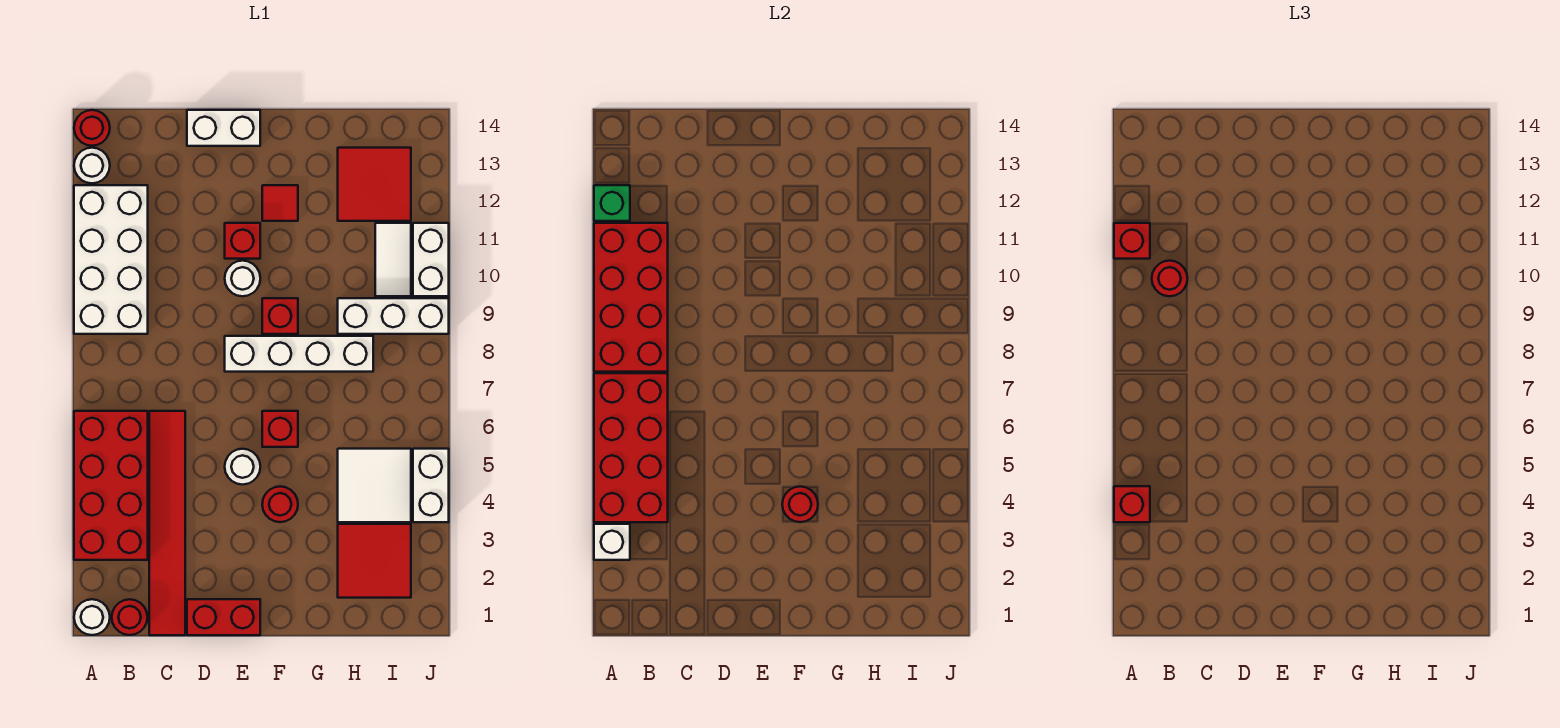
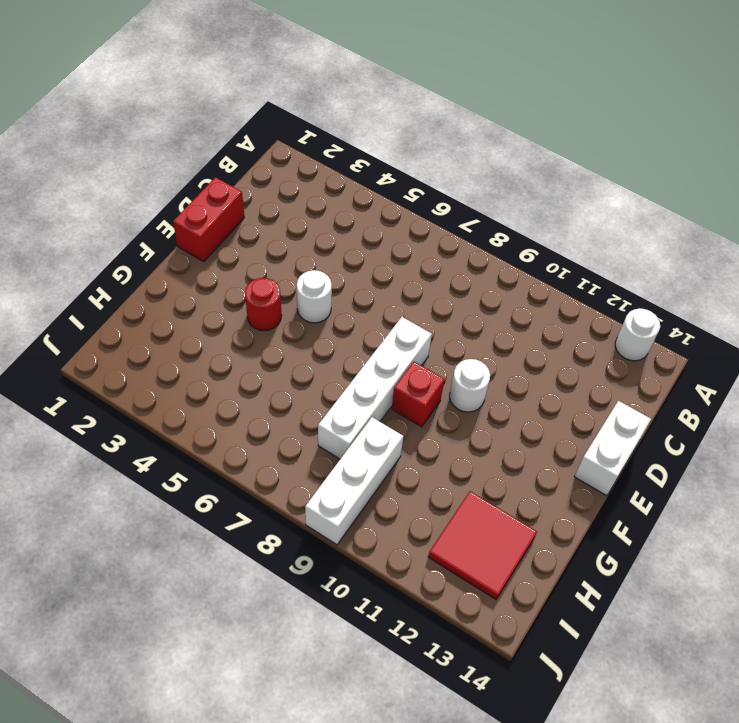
none -> white 1x1 round brick [74,599,110,635]
none -> red 2x4 brick [74,411,148,560]
none -> white 2x4 brick [74,185,148,334]
none -> red 1x1 round brick [74,110,110,146]

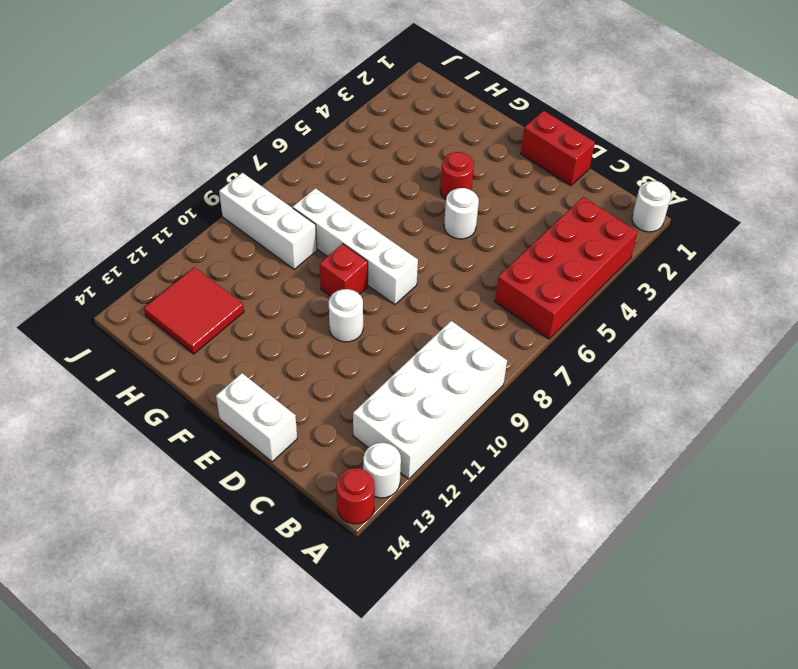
none -> red 1x1 round brick [112,599,148,635]
none -> red 1x6 tile [149,411,185,635]
none -> red 1x1 brick [225,223,260,259]
none -> red 1x1 brick [262,411,298,447]

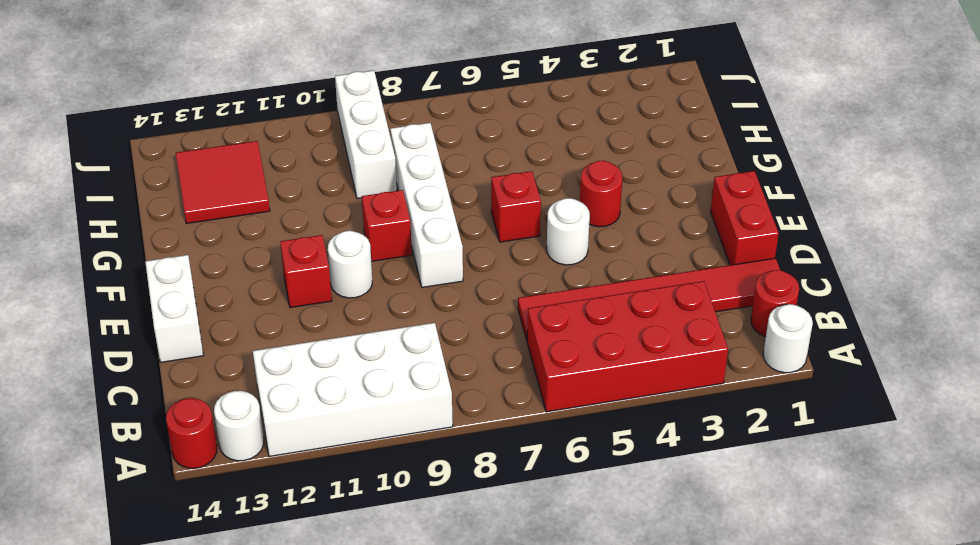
none -> red 1x1 tile [262,185,298,221]
none -> red 2x2 tile [338,524,411,598]
none -> white 2x2 tile [338,449,411,522]
none -> white 1x2 tile [375,223,411,296]

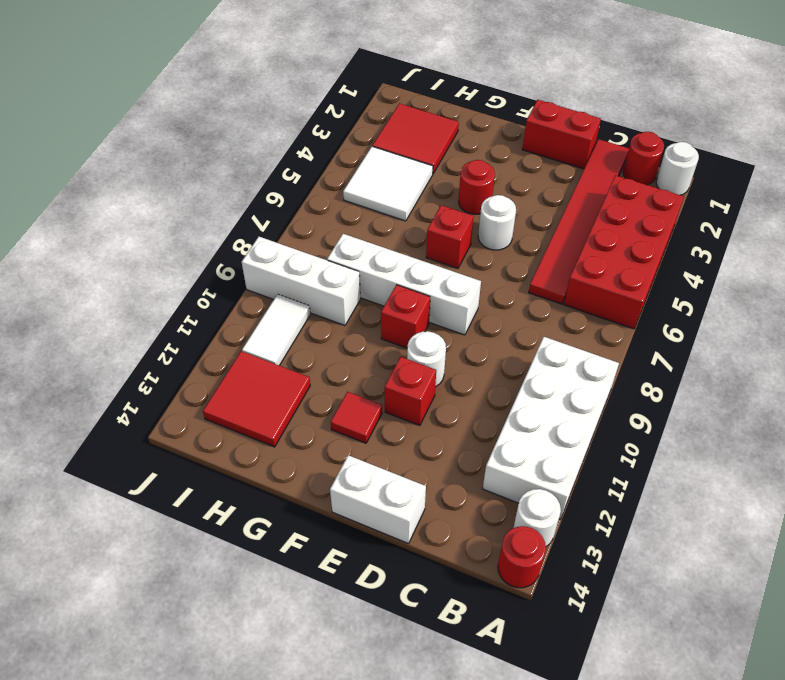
none -> white 1x2 brick [413,449,449,522]
none -> white 1x2 brick [413,223,449,296]
none -> white 1x1 brick [594,524,630,560]
none -> red 2x4 brick [594,373,668,522]

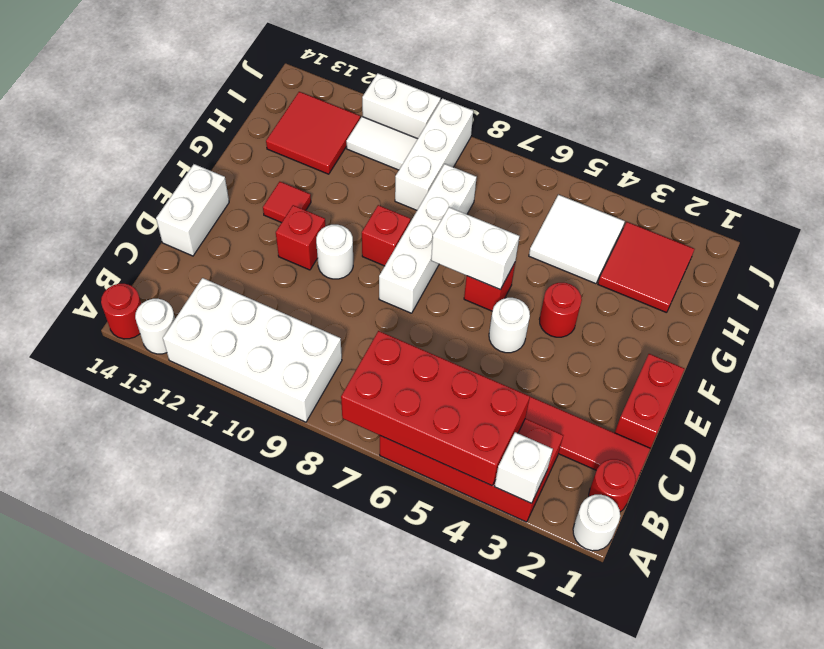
white 1x2 brick [431,207,519,290] -> white 1x2 brick moved to [413,449,449,522]
none -> red 2x4 brick [594,223,668,372]
none -> green 1x1 brick [594,185,630,221]
none -> red 1x1 round brick [782,486,818,522]
none -> red 1x1 brick [1114,486,1150,522]

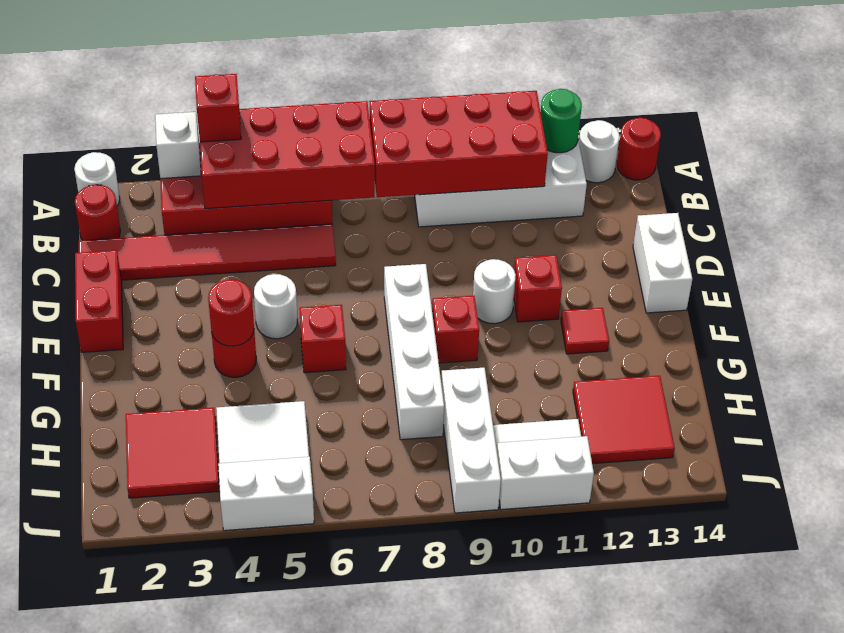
green 1x1 round brick [541,89,582,153] -> green 1x1 brick [594,185,630,221]
none -> red 1x1 brick [1114,223,1150,259]
none -> red 1x1 round brick [1152,261,1187,296]

